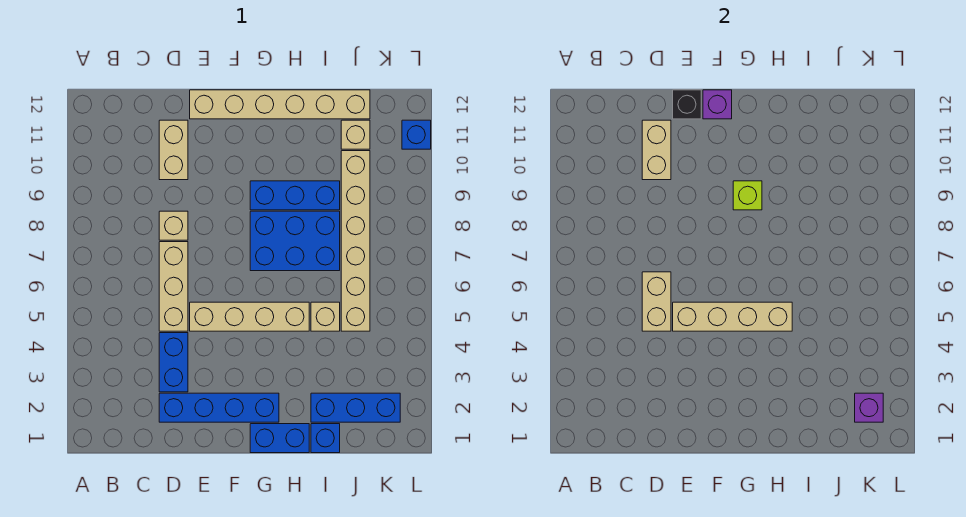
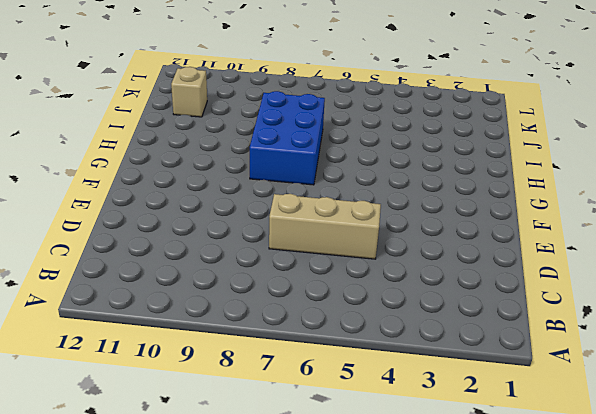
none -> blue 1x4 brick [159,393,279,422]
none -> blue 1x2 brick [159,333,188,392]
none -> tan 1x1 brick [159,211,188,240]

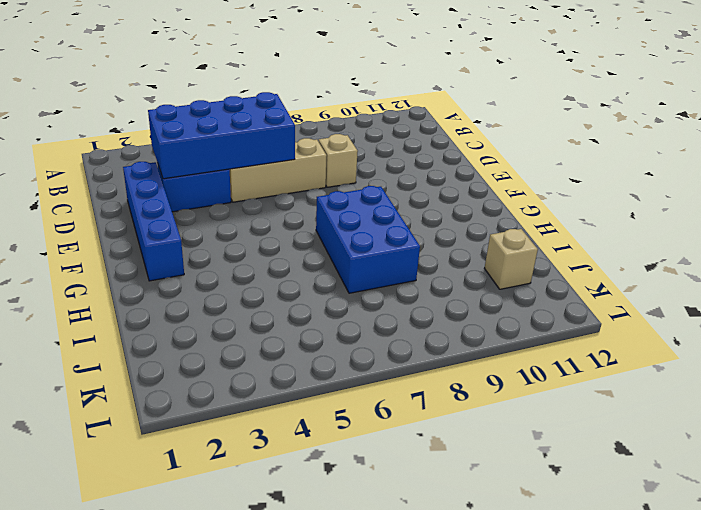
blue 2x4 brick [148,92,295,179] -> tan 1x2 brick [642,272,671,331]
none -> tan 1x2 brick [159,120,188,180]
none -> tan 1x4 brick [190,302,309,331]
none -> tan 1x6 brick [190,90,370,119]

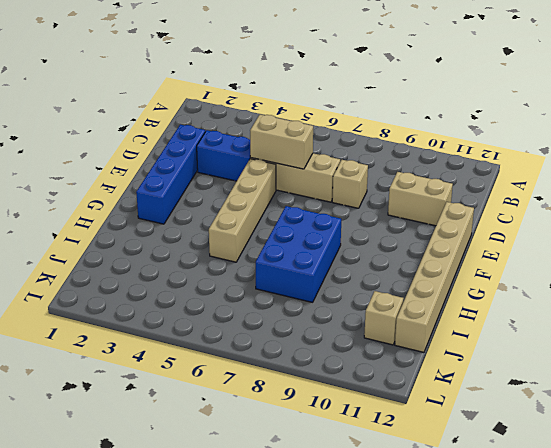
none -> blue 1x2 brick [250,424,309,453]
none -> blue 1x3 brick [250,181,340,210]
none -> blue 1x1 brick [311,424,340,453]

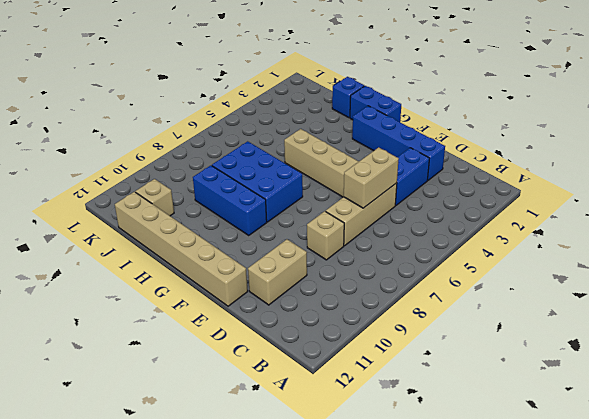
none -> blue 1x3 brick [311,393,400,422]
none -> tan 1x1 brick [311,302,340,331]
none -> tan 1x6 brick [341,151,370,331]

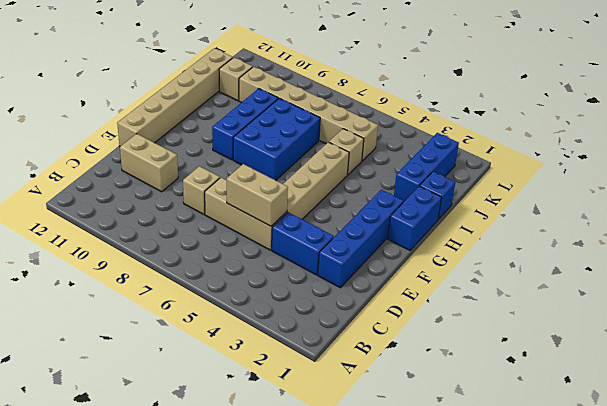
none -> blue 1x1 brick [402,120,431,149]
none -> tan 1x2 brick [642,120,671,180]
none -> tan 1x4 brick [673,302,792,331]

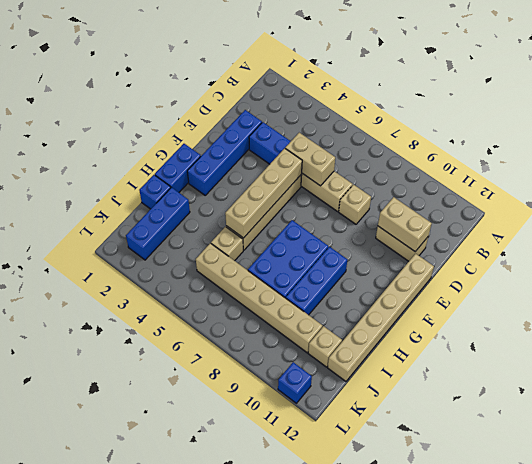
none -> black 1x1 brick [673,90,701,119]
none -> purple 1x1 brick [703,90,732,119]
none -> lime 1x1 brick [733,181,762,210]

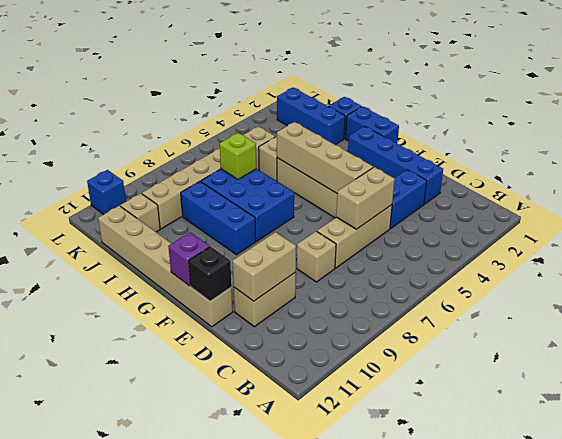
lime 1x1 brick [219,133,256,179] -> lime 1x1 brick moved to [733,181,762,210]
none -> purple 1x1 brick [855,393,883,422]

